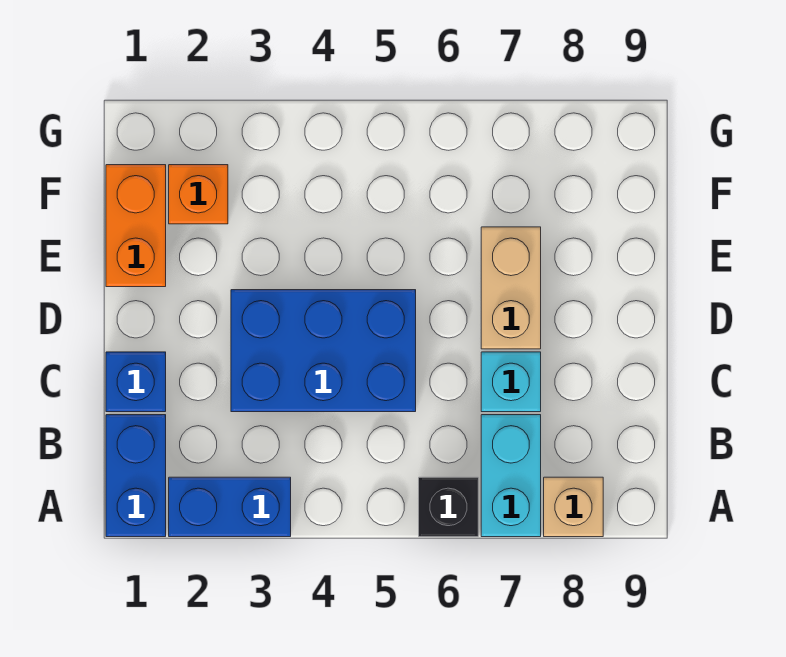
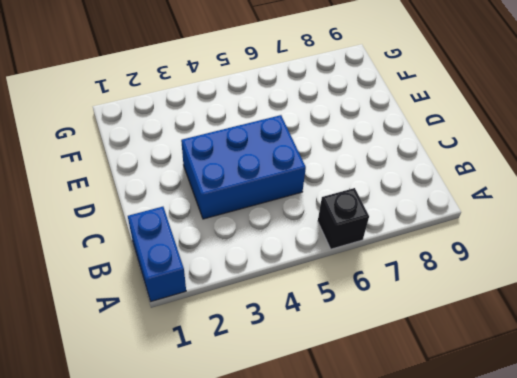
none -> blue 1x2 brick [169,477,291,537]
none -> cyan 1x2 brick [481,415,541,537]

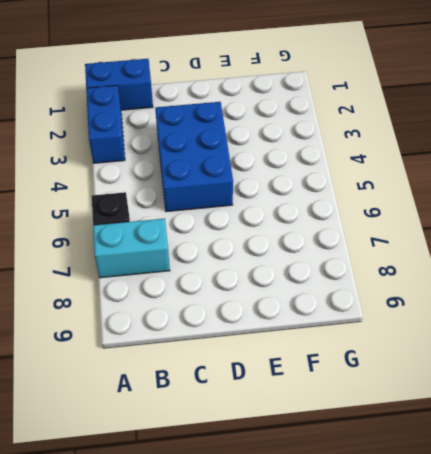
none -> tan 1x1 brick [544,477,603,537]
none -> blue 1x1 brick [106,352,166,412]

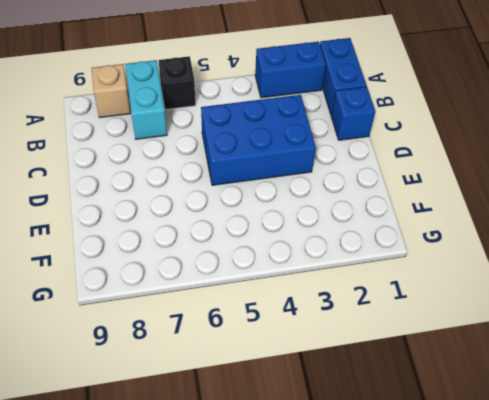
none -> cyan 1x1 brick [481,352,541,412]
none -> tan 1x2 brick [481,227,541,349]

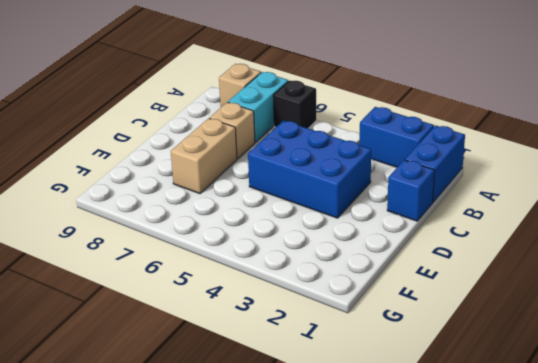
tan 1x1 brick [210,102,255,159] -> cyan 1x1 brick [481,352,541,412]
none -> orange 1x2 brick [106,165,166,287]
none -> orange 1x1 brick [169,165,228,224]

